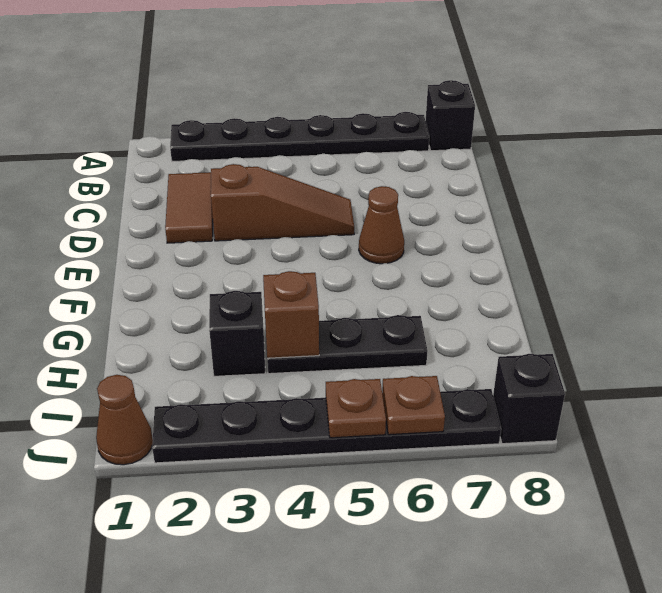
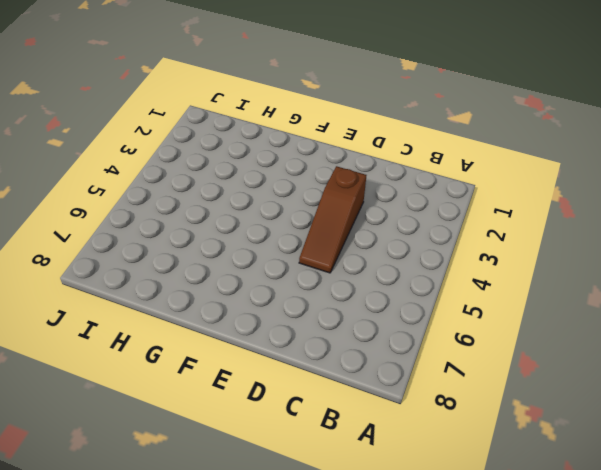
none -> black 1x6 plate [170,112,429,161]
none -> black 1x1 brick [426,80,475,151]
none -> brown 1x2 tile [165,172,213,243]

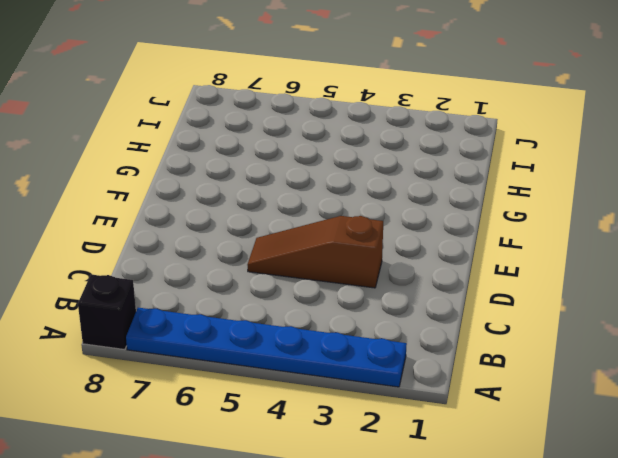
blue 1x6 plate [126,308,407,387] -> black 1x6 plate [170,112,429,161]
none -> brown 1x2 tile [165,172,213,243]
none -> brown 1x1 cone [359,186,404,264]
none -> black 1x1 brick [209,291,265,376]

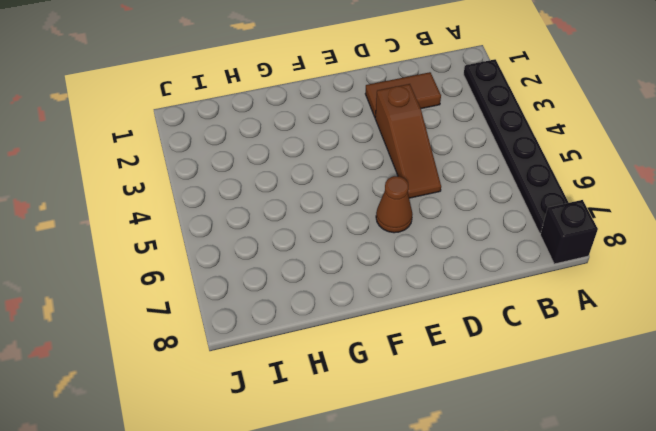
none -> black 1x1 brick [209,291,265,376]
none -> black 1x3 plate [267,315,428,374]
none -> brown 1x1 cone [96,375,153,465]

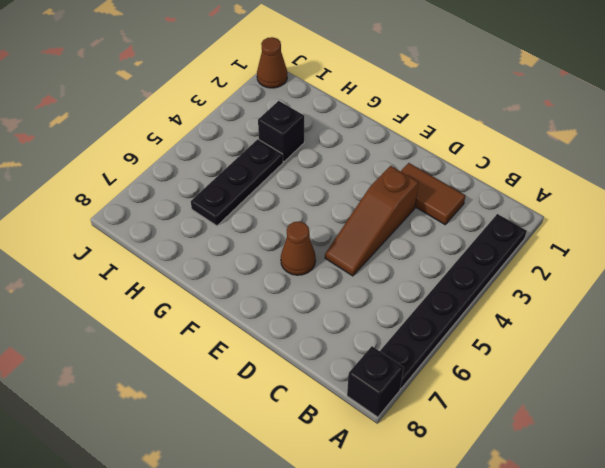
none -> black 1x6 plate [152,389,501,463]
none -> black 1x1 brick [493,354,565,444]
none -> brown 1x1 brick [263,271,319,358]

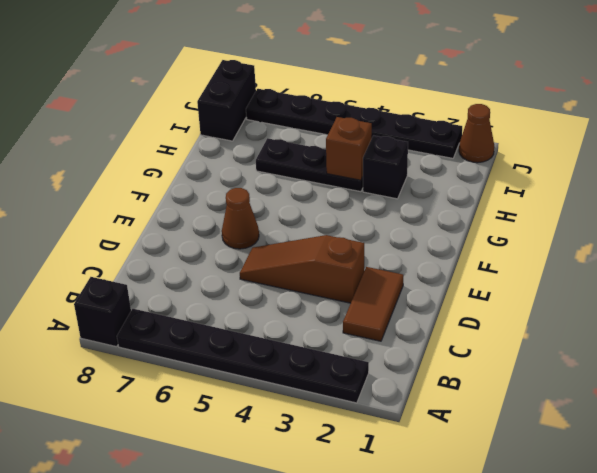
black 1x2 brick [197,60,256,141] -> black 1x1 brick [493,354,565,444]
none -> brown 1x1 plate [326,379,386,438]
none -> brown 1x1 plate [382,376,445,435]

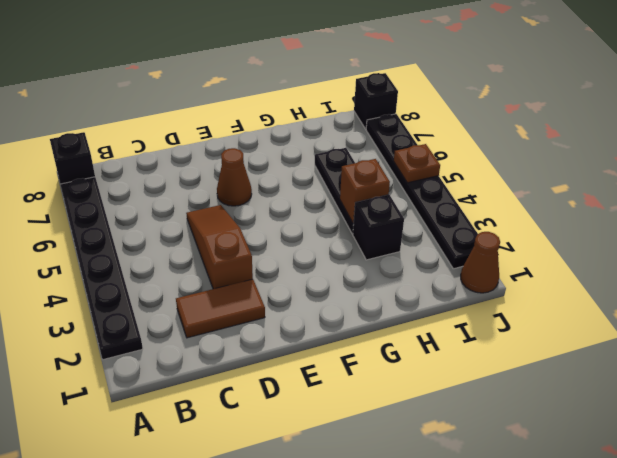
none -> brown 1x1 plate [382,376,445,435]

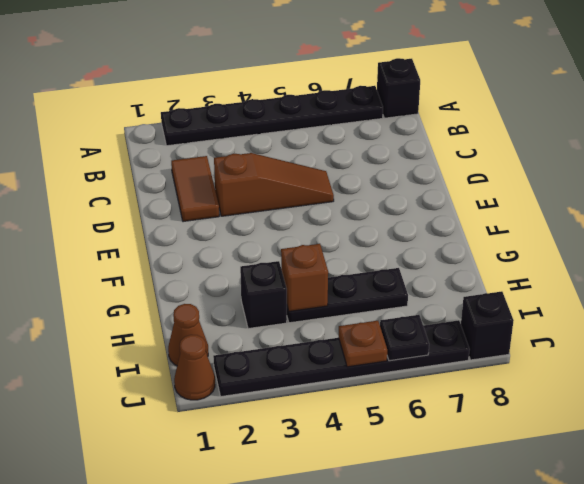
brown 1x1 cone [168,304,208,366] -> brown 1x1 cone moved to [359,186,404,264]
black 1x1 plate [380,315,429,361] -> brown 1x1 plate [382,376,445,435]

